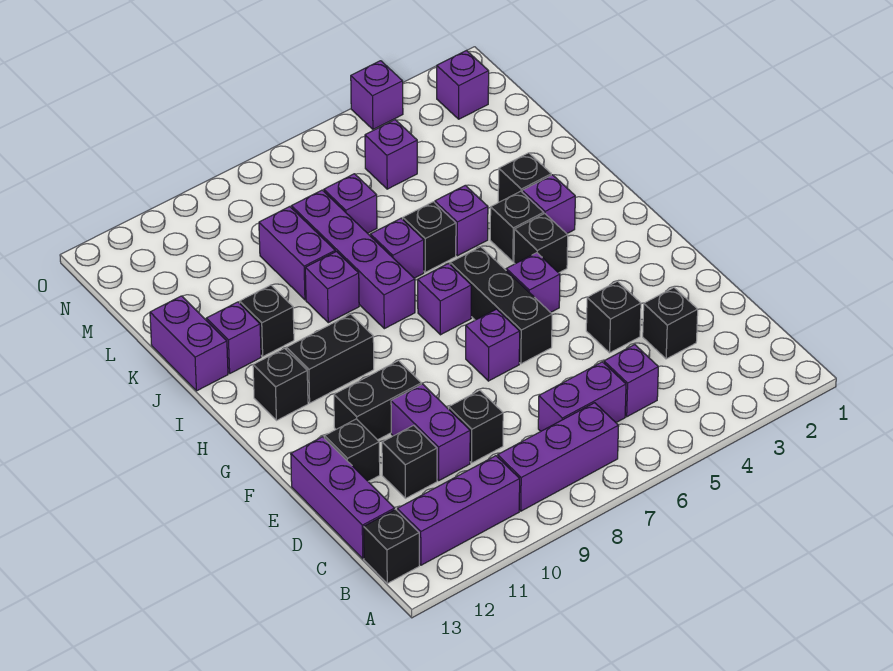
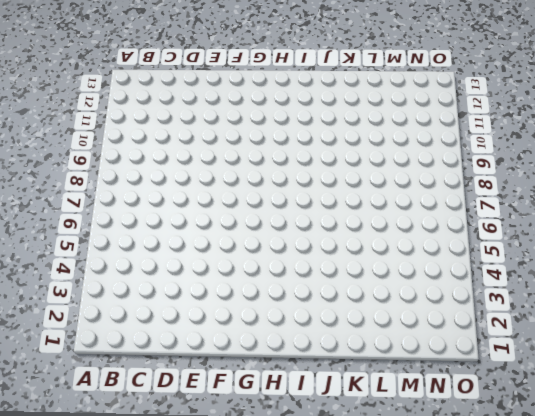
none -> purple 1x3 brick [498,403,619,511]
none -> purple 1x3 brick [397,456,520,565]
none -> black 1x1 brick [364,509,419,583]
none -> purple 1x1 brick [604,345,658,417]

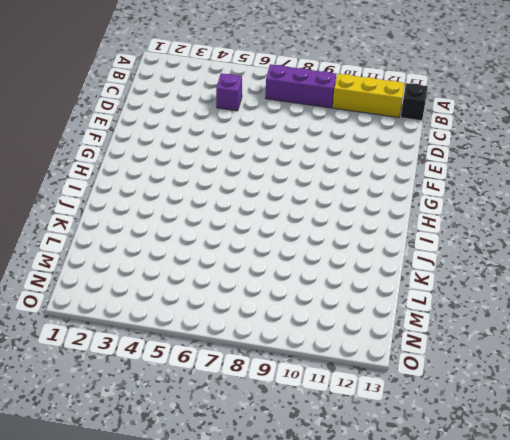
yellow 1x3 brick [333,74,405,117] -> purple 1x3 brick [397,456,520,565]
none -> purple 1x2 brick [538,362,626,431]
none -> purple 1x3 brick [291,437,395,559]
none -> black 1x1 brick [643,288,698,359]
none -> black 1x1 brick [449,390,503,463]

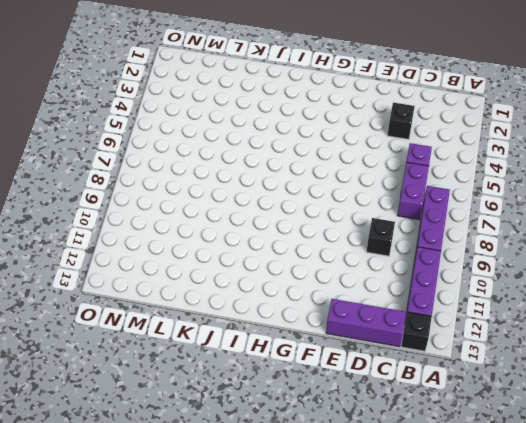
none -> purple 1x2 brick [391,384,470,480]
none -> black 1x1 brick [382,425,437,498]
none -> black 1x1 brick [586,281,641,353]
none -> black 1x1 brick [324,419,380,481]

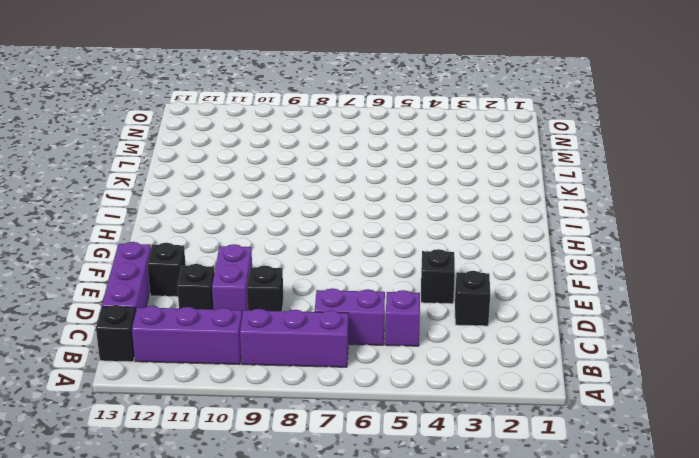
none -> black 1x3 brick [450,247,552,364]
none -> purple 1x1 brick [466,309,520,381]
none -> black 1x2 brick [334,361,421,440]
none -> purple 1x1 brick [506,253,560,313]

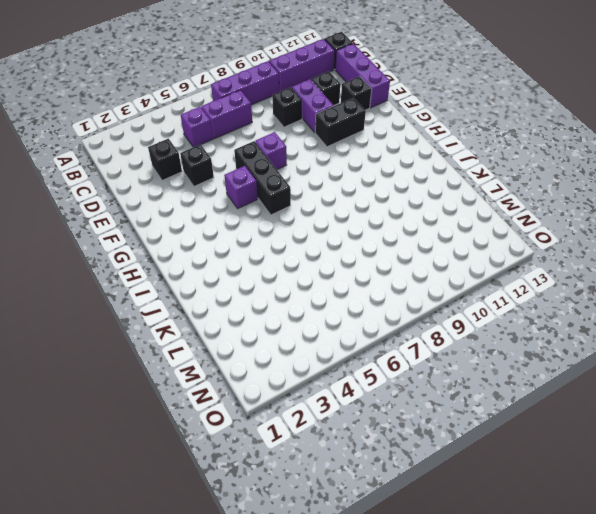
none -> black 1x1 brick [514,214,568,273]
none -> purple 1x1 brick [418,263,471,335]
none -> black 1x2 brick [286,314,374,403]
none -> black 1x1 brick [253,348,308,421]

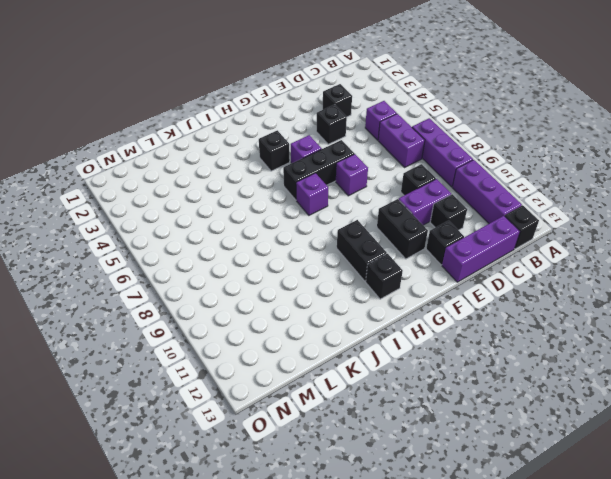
none -> purple 1x1 brick [522,175,575,234]
none -> black 1x1 brick [490,191,544,262]
none -> purple 1x4 brick [291,190,415,329]
none -> black 1x1 brick [498,153,551,202]

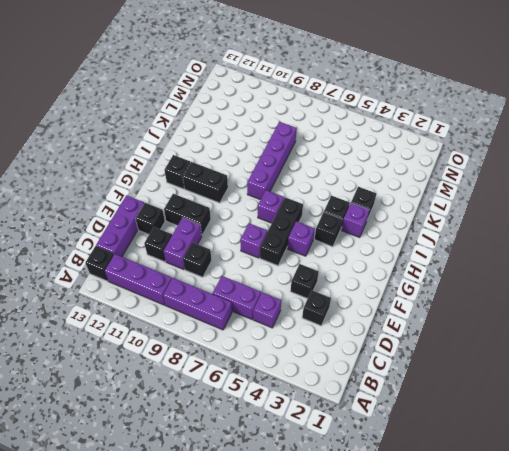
none -> purple 1x1 brick [435,185,488,256]
none -> black 1x1 brick [403,202,456,272]
none -> purple 1x1 brick [370,218,424,278]
none -> purple 1x1 brick [305,251,359,323]

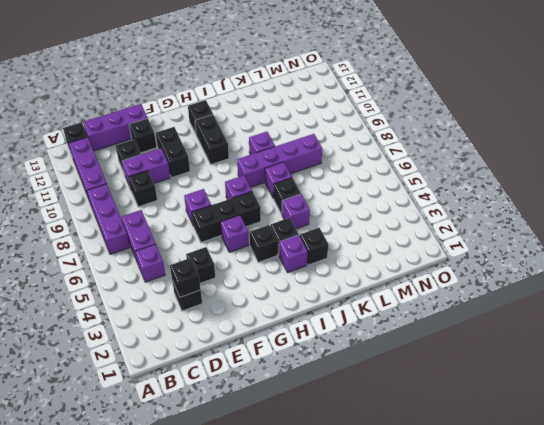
black 1x1 brick [170,258,201,297] -> black 1x1 brick moved to [240,285,294,356]
none -> purple 1x1 brick [206,302,261,373]
none -> purple 1x2 brick [150,296,228,391]
none -> purple 1x2 brick [259,207,335,300]
none -> purple 1x1 brick [324,174,377,233]

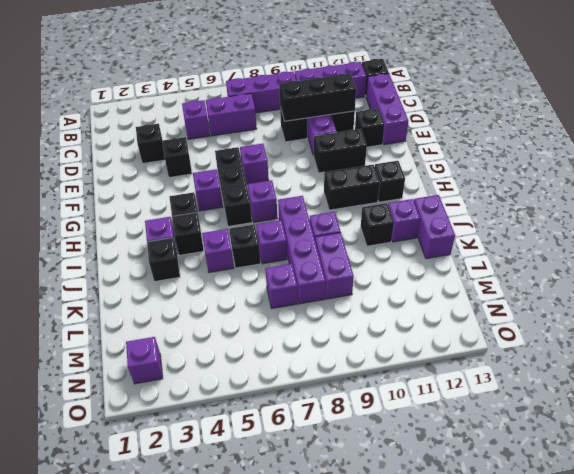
black 1x3 brick [279,74,356,121] -> none
none -> purple 1x1 brick [365,120,417,189]
none -> purple 1x1 brick [351,61,403,129]

